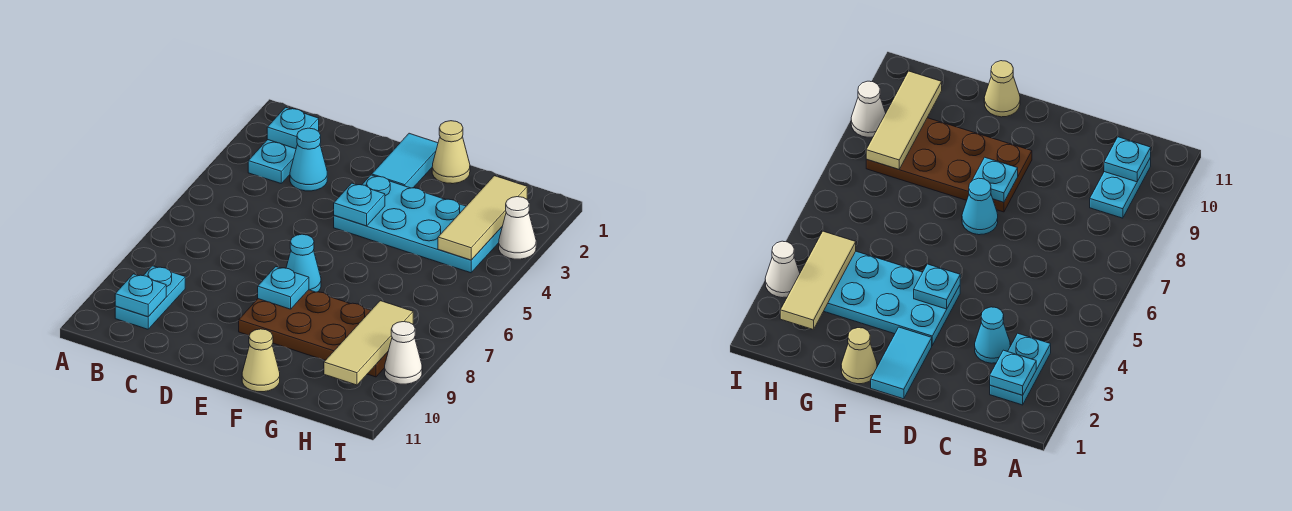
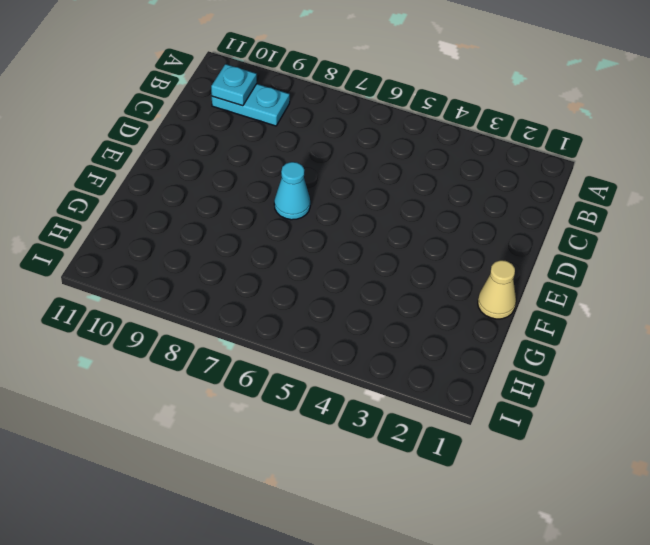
none -> cyan 1x2 plate [248,140,296,183]
none -> cyan 1x1 cone [290,128,327,191]
none -> cyan 1x2 tile [372,133,438,188]

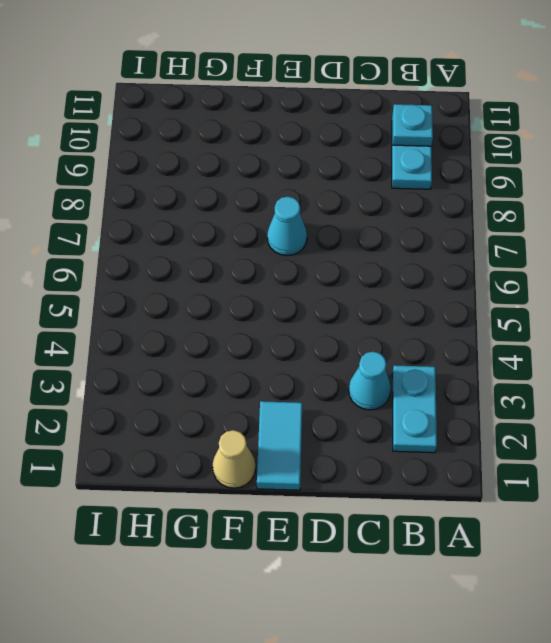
none -> cyan 2x4 plate [334,175,502,273]
none -> brown 2x4 plate [239,290,388,377]
none -> tan 1x1 cone [242,329,280,392]

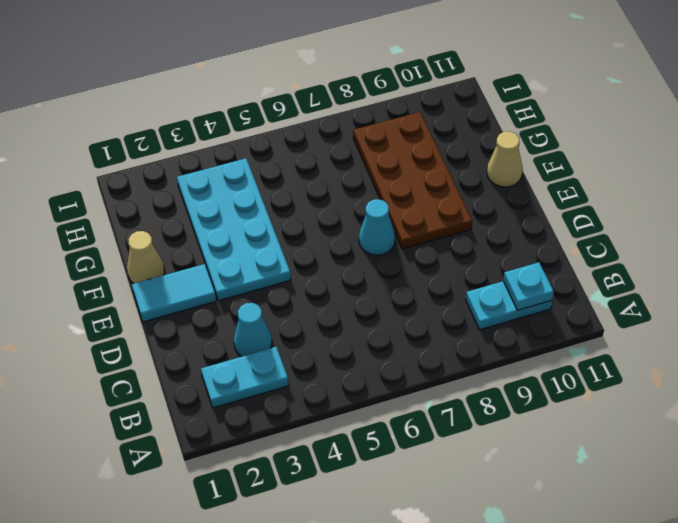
none -> white 1x1 cone [499,197,536,259]
none -> white 1x1 cone [385,322,422,384]
none -> cyan 1x1 plate [267,107,319,149]

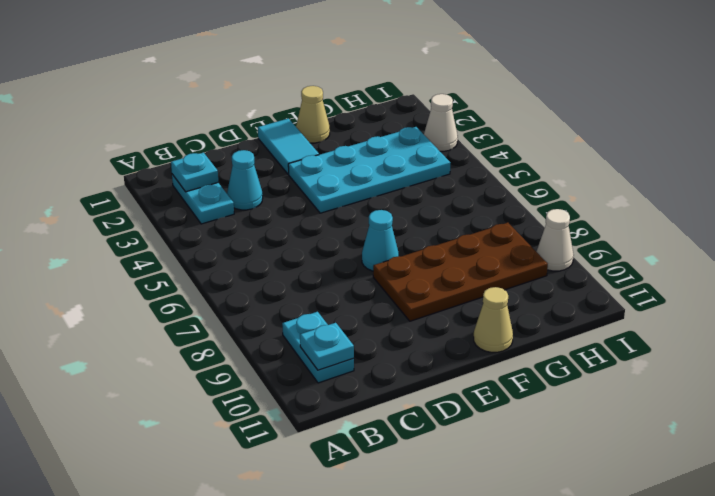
none -> cyan 1x1 plate [334,183,385,226]
none -> cyan 1x1 plate [258,267,309,309]
none -> tan 1x3 tile [438,176,527,260]

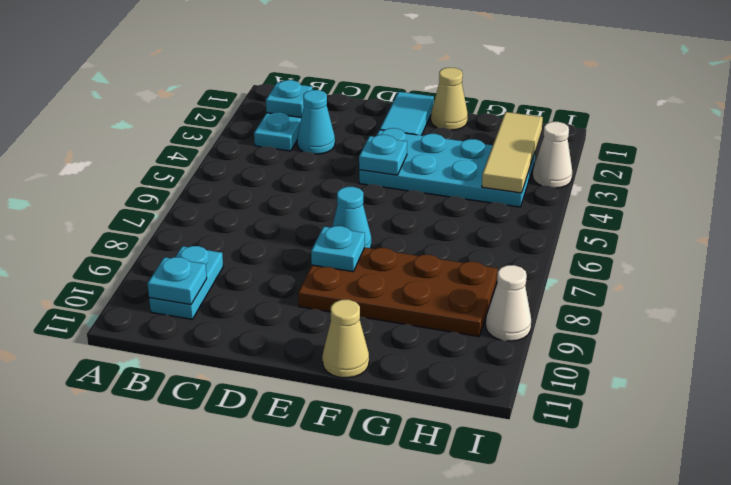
none -> tan 1x3 tile [324,301,413,385]

